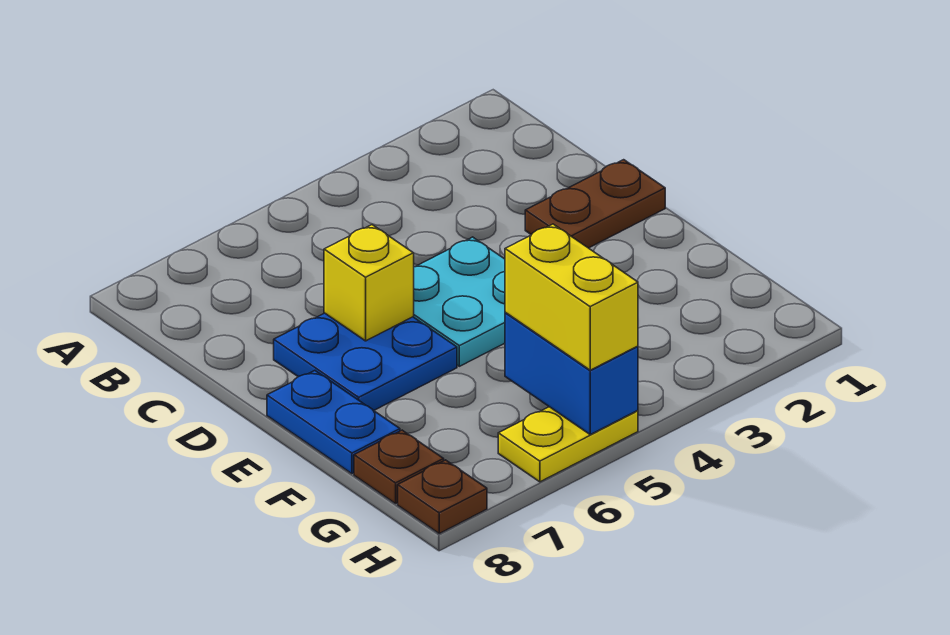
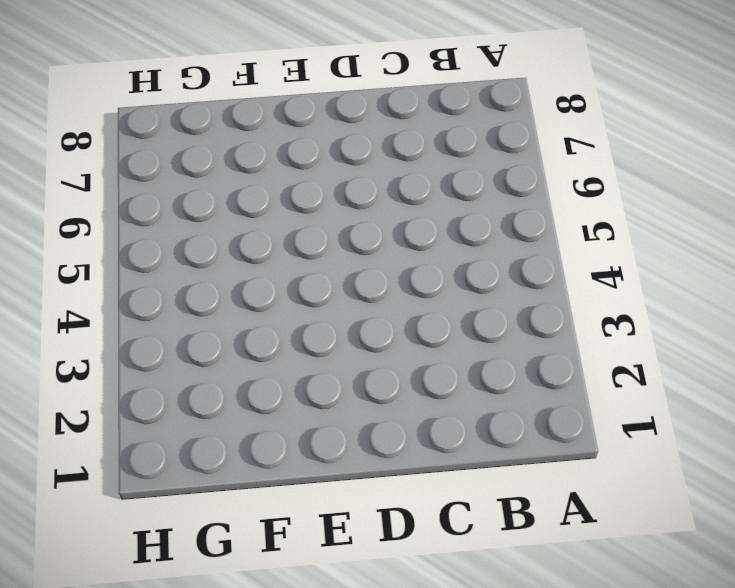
none -> brown 1x2 plate [525,160,665,248]
none -> cyan 2x2 plate [413,237,506,366]

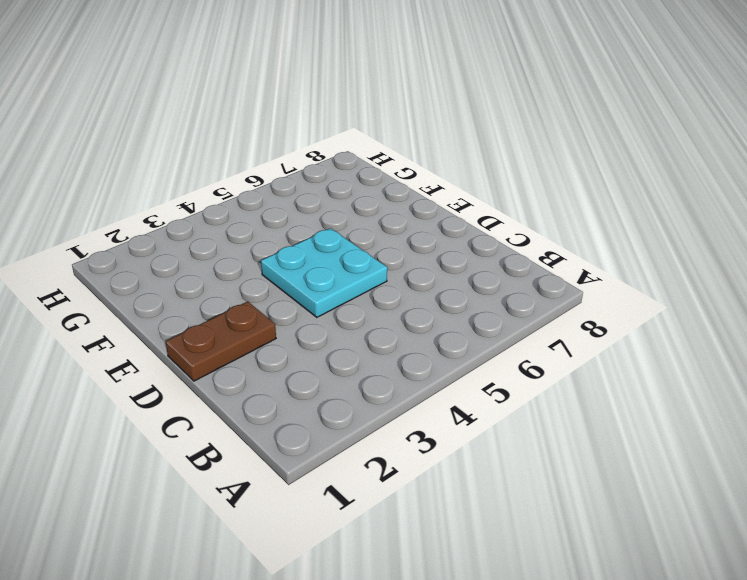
none -> blue 2x2 plate [274,313,457,411]
none -> blue 1x2 plate [267,371,400,474]

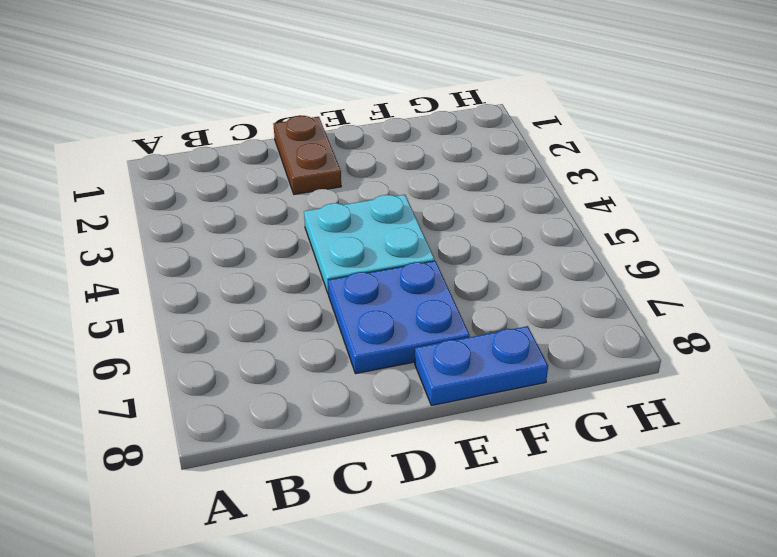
none -> brown 1x1 plate [354,430,444,504]
none -> yellow 1x2 plate [498,407,638,482]

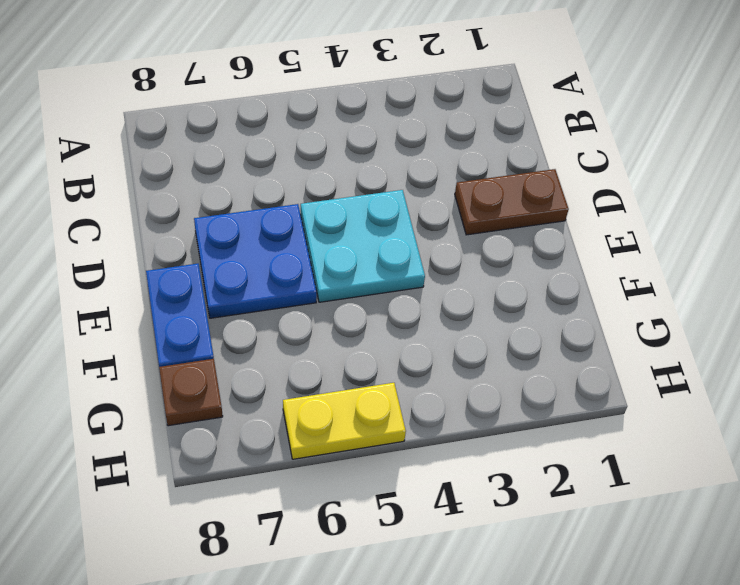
none -> brown 1x1 plate [398,460,487,533]
none -> yellow 1x1 brick [324,225,414,341]

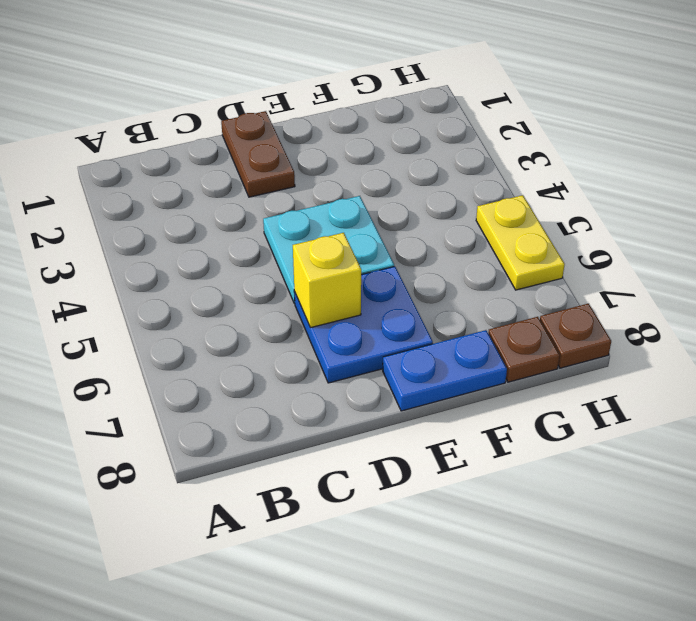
none -> blue 1x2 brick [505,313,638,434]
none -> yellow 1x2 brick [505,224,638,370]

